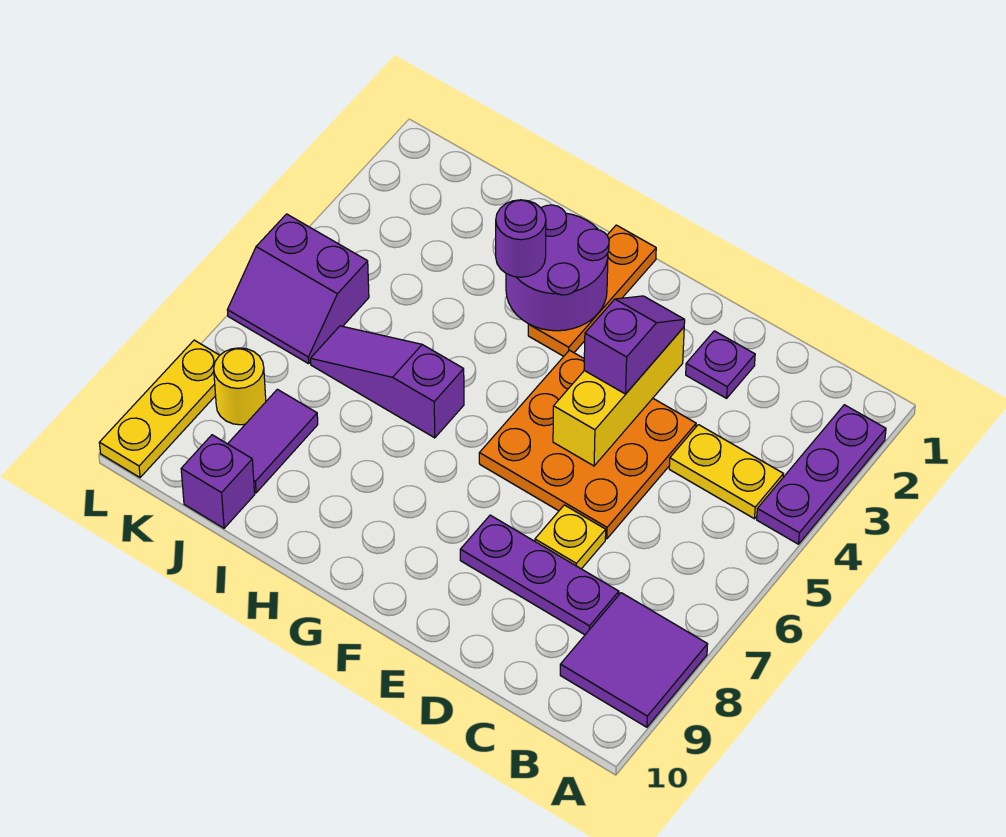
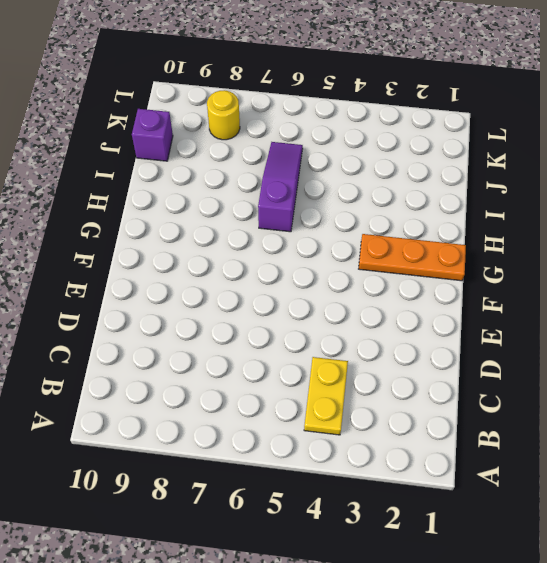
none -> purple 1x3 plate [757,405,886,544]
none -> purple 2x2 tile [560,593,708,727]
none -> purple 1x3 plate [460,515,619,635]

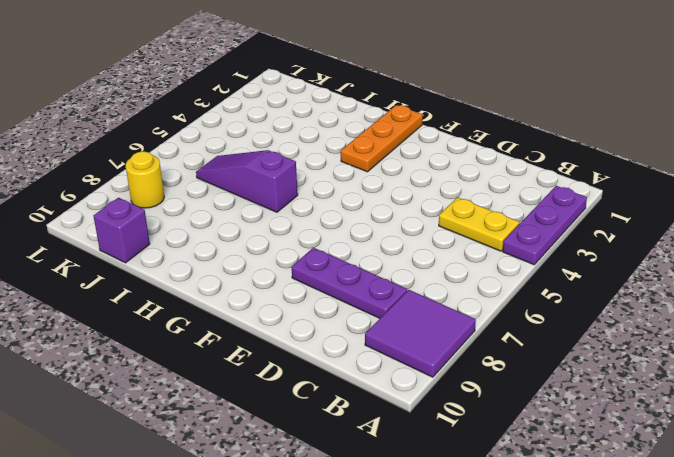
none -> purple 1x1 plate [686,331,755,398]
none -> orange 3x3 plate [479,350,696,539]
none -> yellow 1x1 plate [535,505,606,569]

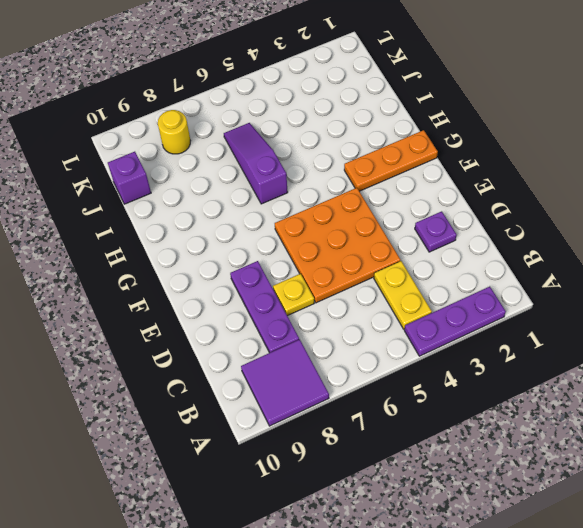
none -> purple 1x2 tile [228,389,318,493]
none -> purple 2x2 slope [227,214,369,364]
none -> yellow 1x3 plate [99,340,220,477]

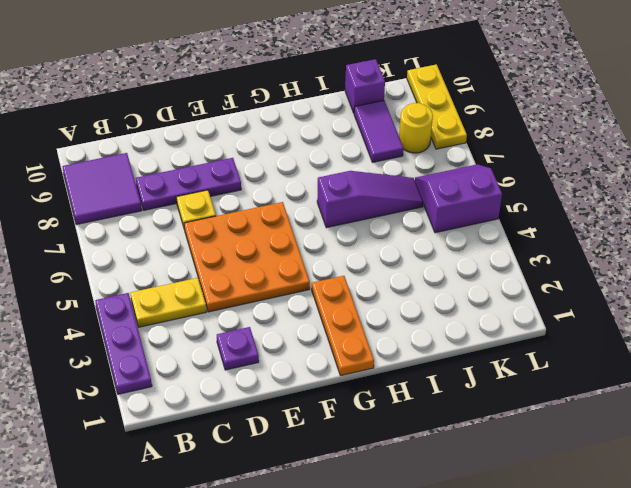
none -> yellow 1x3 brick [553,327,684,466]
none -> purple 2x2 round brick [506,205,609,331]
none -> purple 1x2 slope [584,296,685,394]

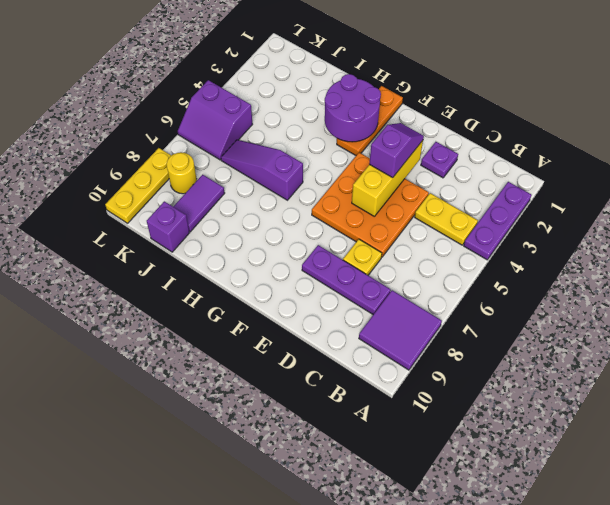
none -> purple 1x1 round brick [496,200,546,277]

